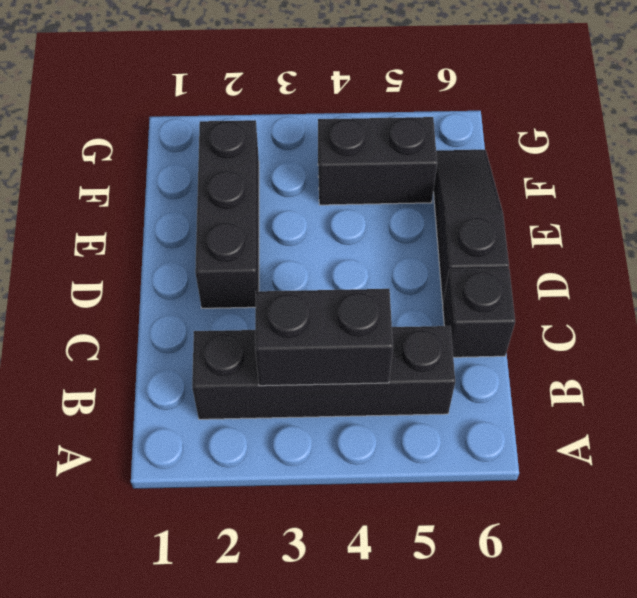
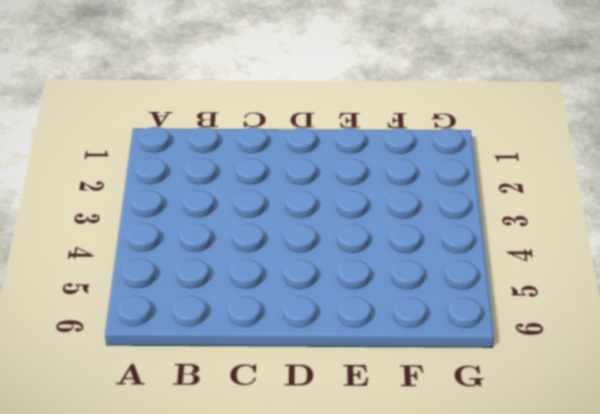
none -> black 1x4 brick [192,326,455,419]
none -> black 1x1 brick [443,269,515,357]

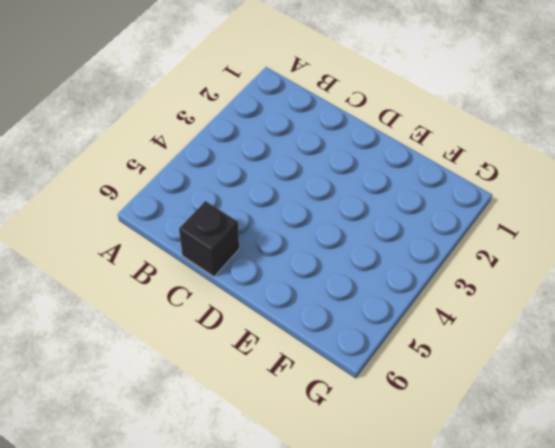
none -> black 1x4 brick [192,326,455,419]
none -> black 1x3 brick [195,120,259,308]

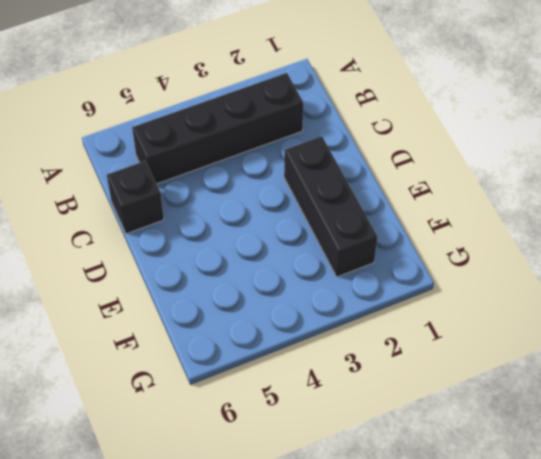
none -> black 1x3 slope [433,150,509,303]
none -> black 1x2 brick [318,117,437,205]

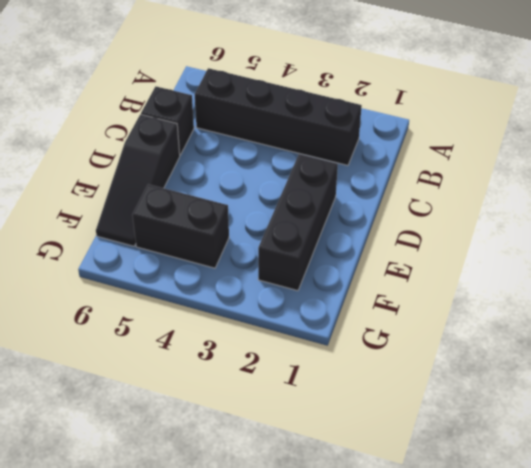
none -> black 1x2 brick [255,289,393,386]

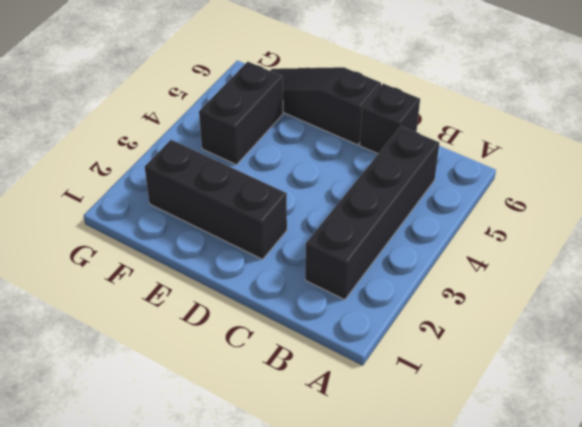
none -> black 1x2 brick [255,289,393,386]

